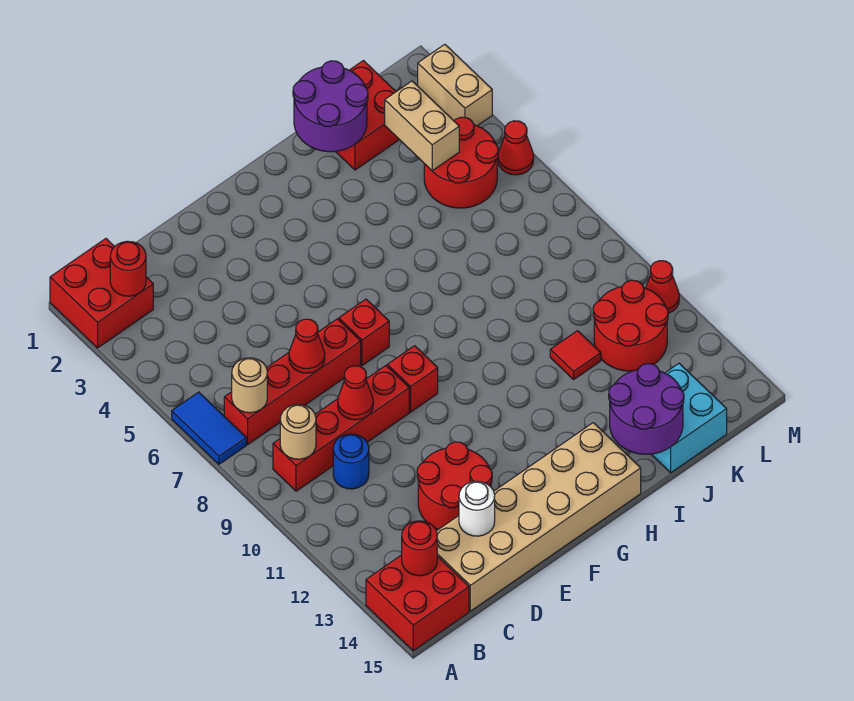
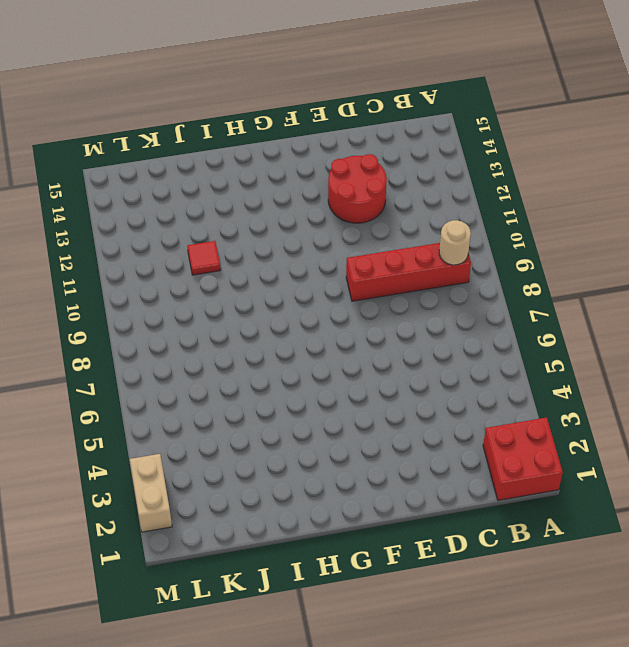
none -> blue 1x2 tile [172,392,246,464]
none -> red 2x2 brick [366,555,469,651]
none -> red 1x4 brick [224,319,361,444]

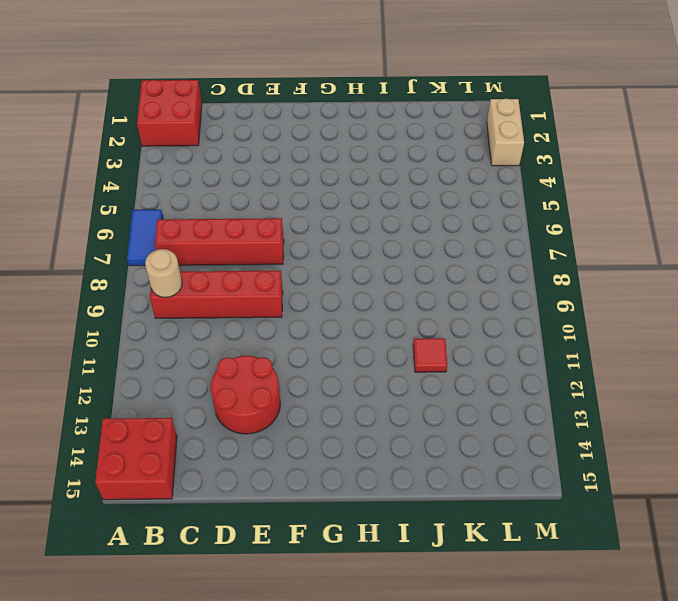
none -> blue 1x1 round brick [333,434,369,489]
none -> tan 2x6 brick [437,423,641,611]
none -> red 1x1 brick [339,299,389,365]

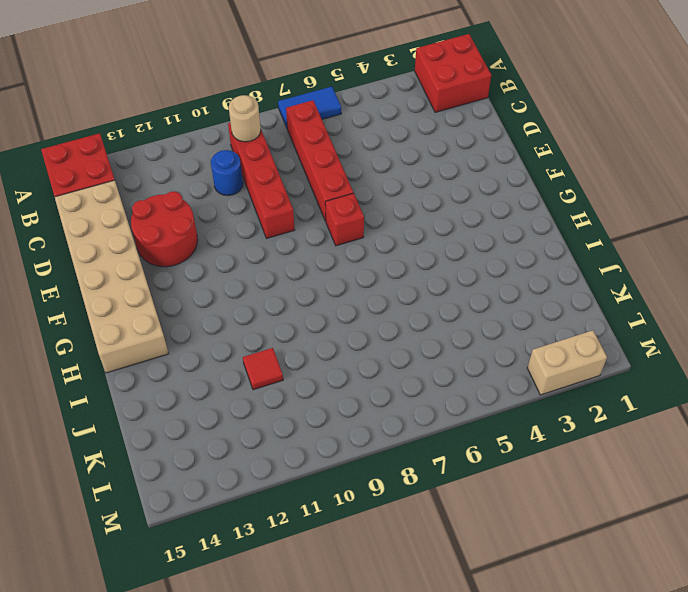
none -> red 1x1 brick [387,346,438,412]
none -> red 2x2 brick [335,61,399,170]
none -> cyan 2x2 brick [651,363,727,473]

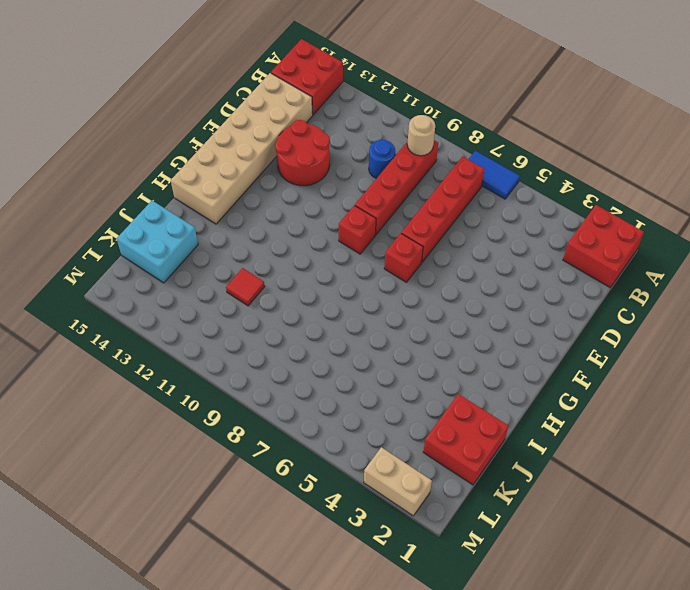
none -> red 2x2 round brick [424,117,498,208]
none -> red 2x2 round brick [593,280,668,371]
none -> red 1x1 cone [498,121,534,175]

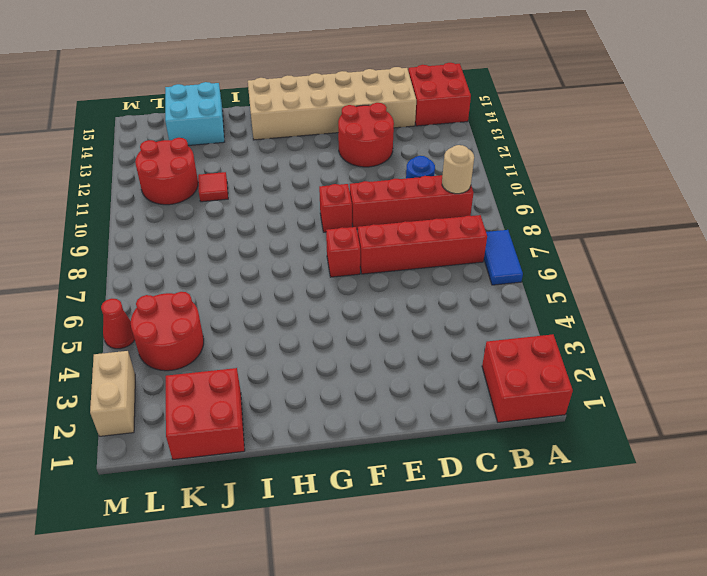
none -> red 1x1 cone [646,261,679,313]
none -> red 1x1 round brick [110,241,146,296]
none -> tan 1x1 round brick [232,358,267,413]

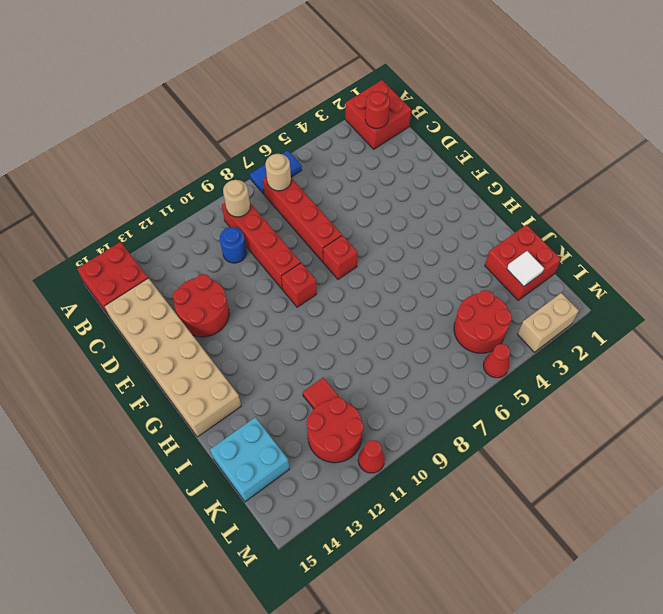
white 1x1 tile [507,251,544,286] -> none
none -> red 1x1 round brick [402,521,437,576]
none -> red 1x1 cone [289,319,325,373]
none -> red 1x1 cone [338,366,373,420]

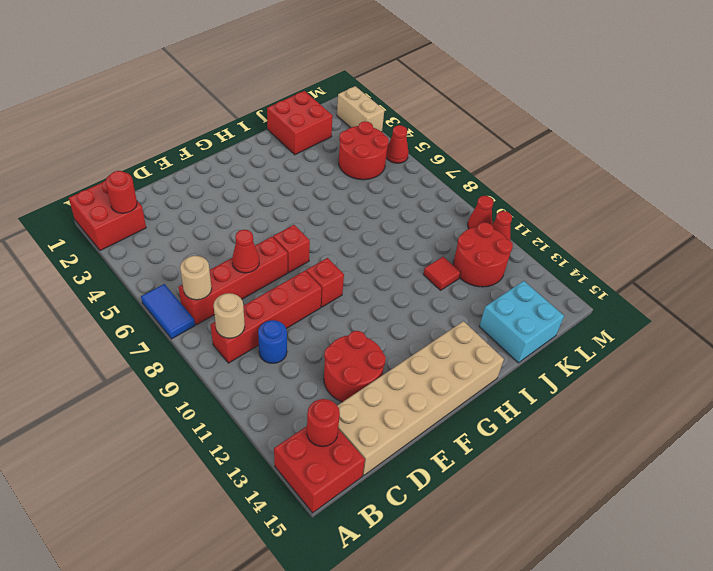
red 1x1 cone [468,196,493,229] -> red 1x1 cone moved to [338,366,373,420]
none -> white 1x1 round brick [459,481,495,536]
none -> purple 2x2 round brick [293,61,368,152]
none -> purple 2x2 round brick [609,364,684,454]

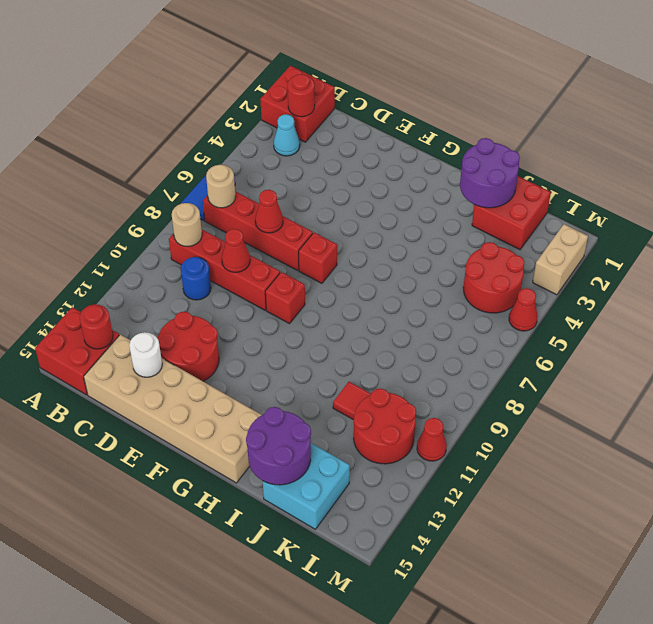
cyan 1x1 cone [274,114,300,156] -> none
none -> tan 1x2 brick [385,81,459,171]

